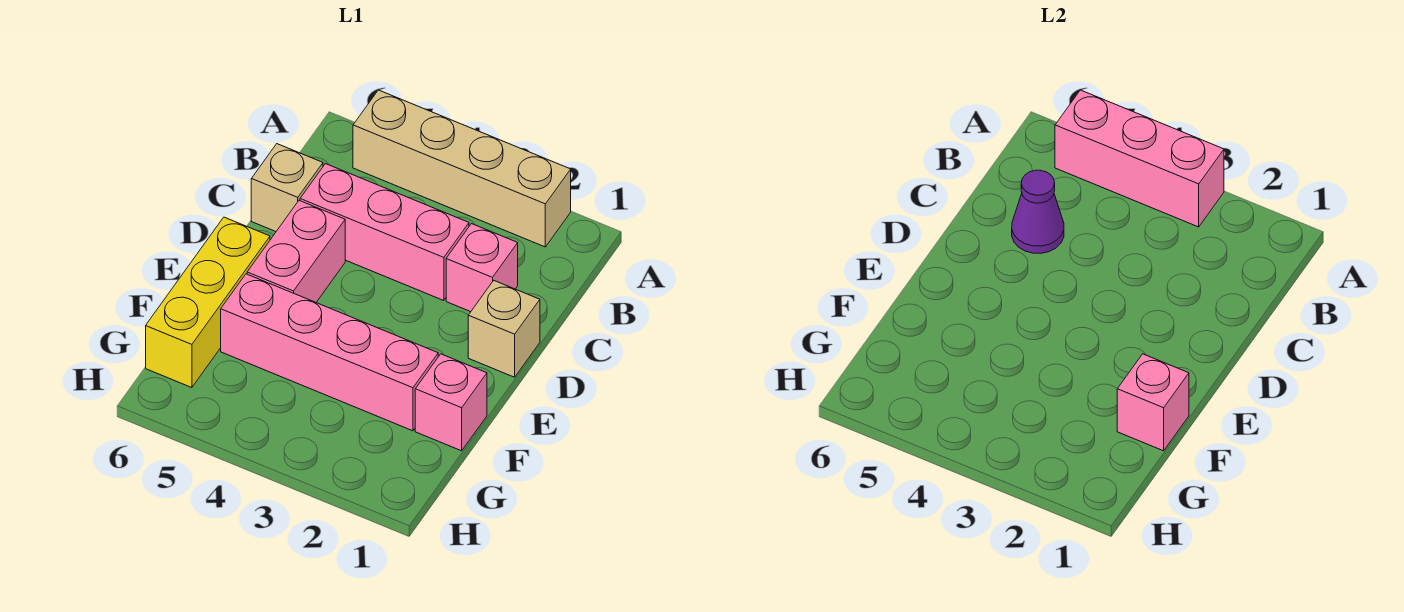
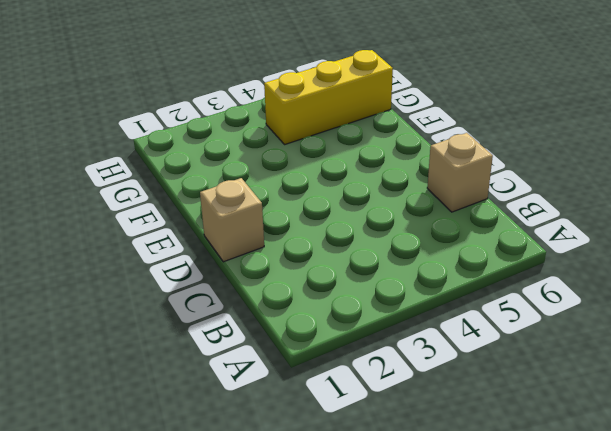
yellow 1x3 brick [264,50,393,145] -> yellow 1x3 brick turned to [146,217,270,388]
none -> tan 1x4 brick [353,90,571,247]
none -> pink 1x1 brick [446,224,518,312]
none -> pink 1x3 brick [300,164,469,301]

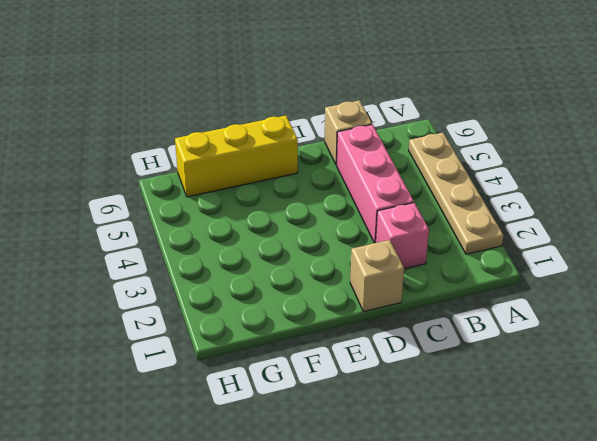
tan 1x4 plate [409,133,504,254] -> tan 1x4 brick [353,90,571,247]
none -> pink 1x2 brick [247,201,345,302]
none -> pink 1x1 brick [415,354,487,451]
none -> pink 1x4 brick [221,274,438,431]

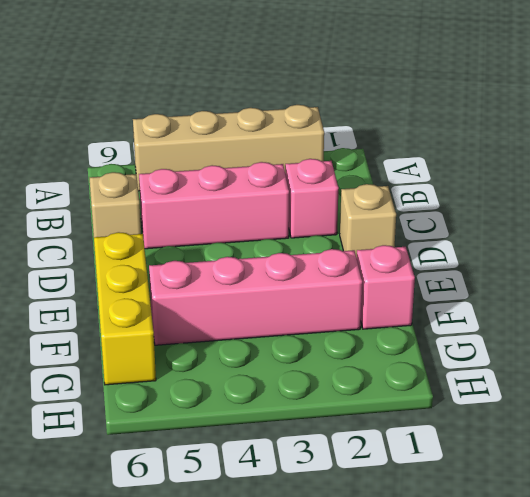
none -> pink 1x2 brick [247,201,345,302]
none -> pink 1x3 brick [1055,90,1224,227]
none -> purple 1x1 cone [1012,170,1064,253]

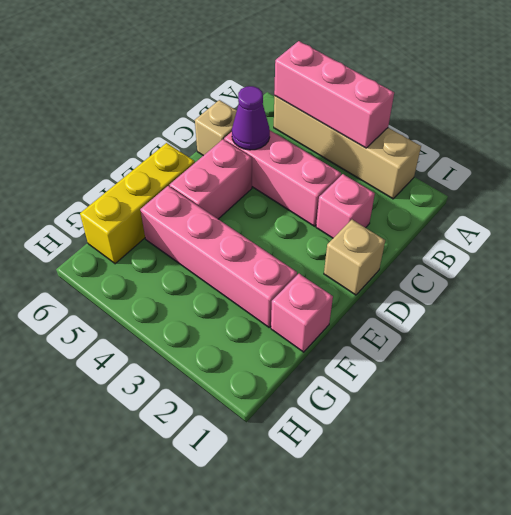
none -> pink 1x1 brick [1117,354,1189,451]

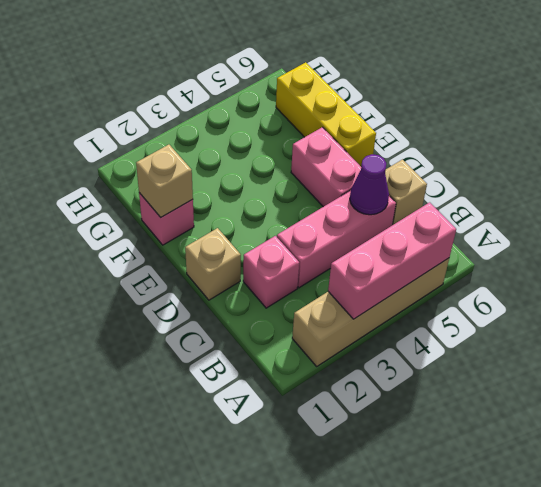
tan 1x1 brick [136,145,193,217] -> pink 1x1 brick [1117,354,1189,451]
none -> pink 1x4 brick [221,274,438,431]

